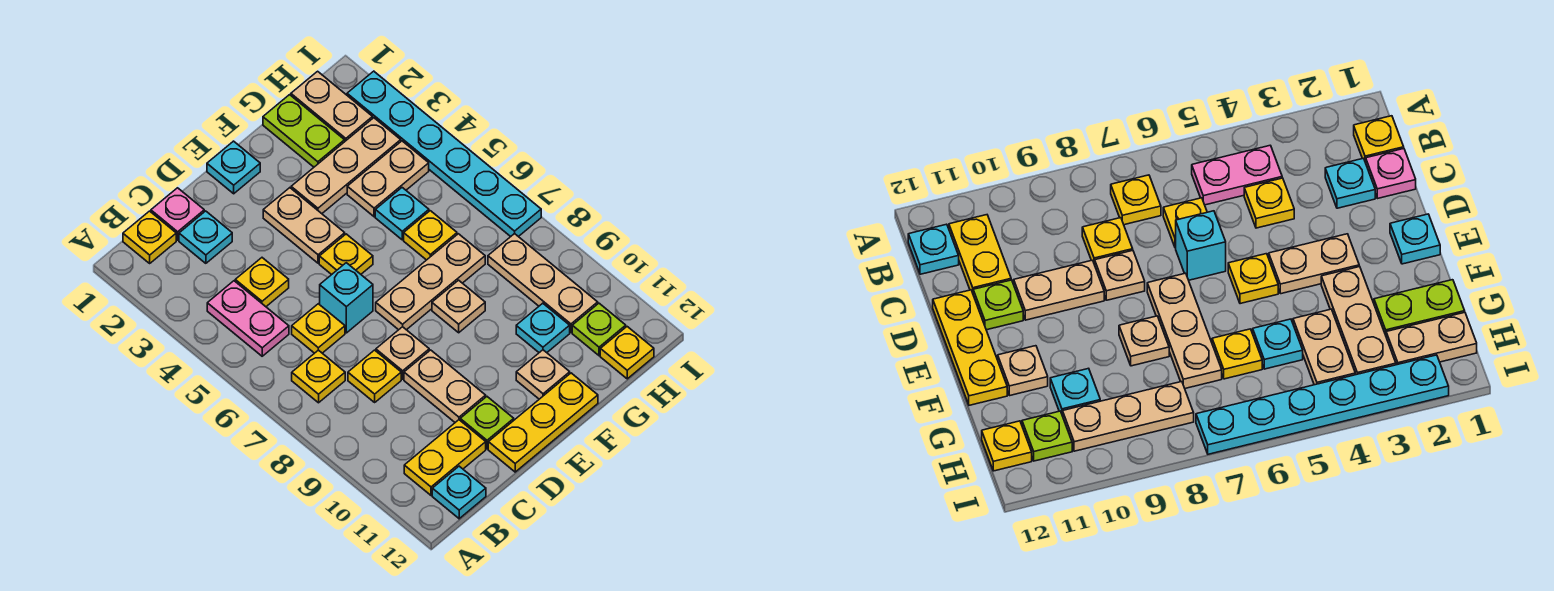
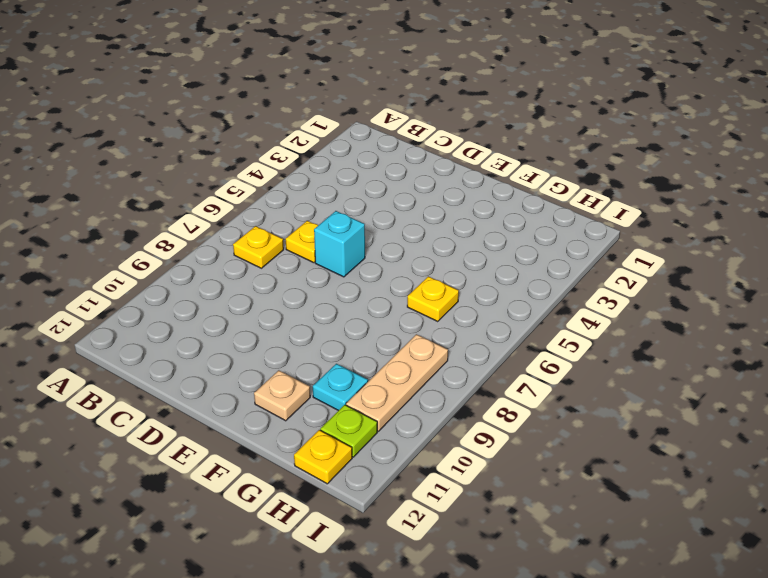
none -> yellow 1x1 plate [123,211,176,263]
none -> pink 1x2 plate [207,281,289,356]
none -> yellow 1x2 plate [404,420,486,495]
none -> cyan 1x1 plate [432,466,486,519]

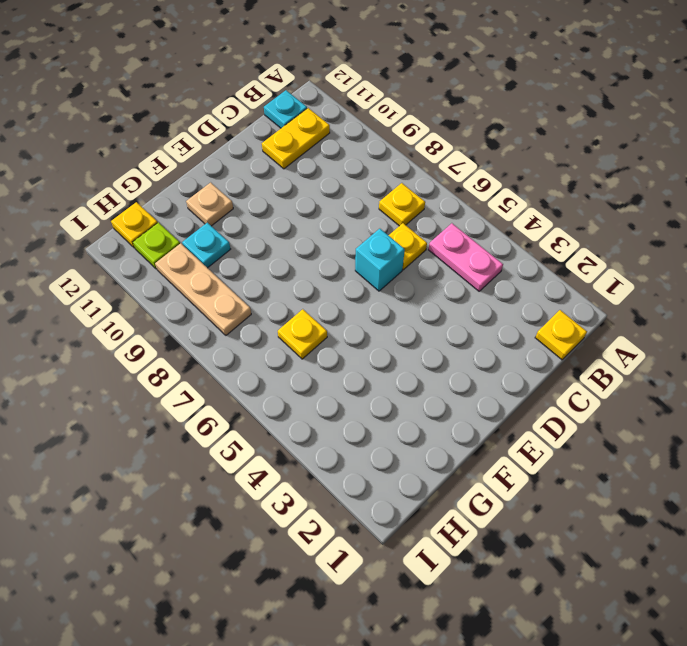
none -> pink 1x1 plate [151,188,204,240]
none -> cyan 1x1 plate [179,211,232,263]
none -> yellow 1x1 plate [235,258,289,307]
none -> yellow 1x1 plate [348,350,401,402]

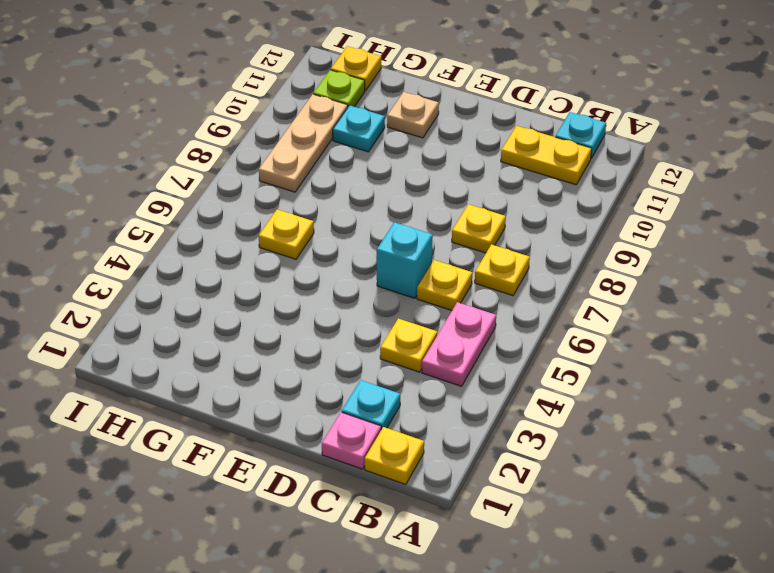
none -> tan 1x1 plate [376,327,429,379]
none -> tan 1x2 plate [404,350,486,422]
none -> lime 1x1 plate [460,397,514,449]
none -> yellow 1x3 plate [488,373,598,472]

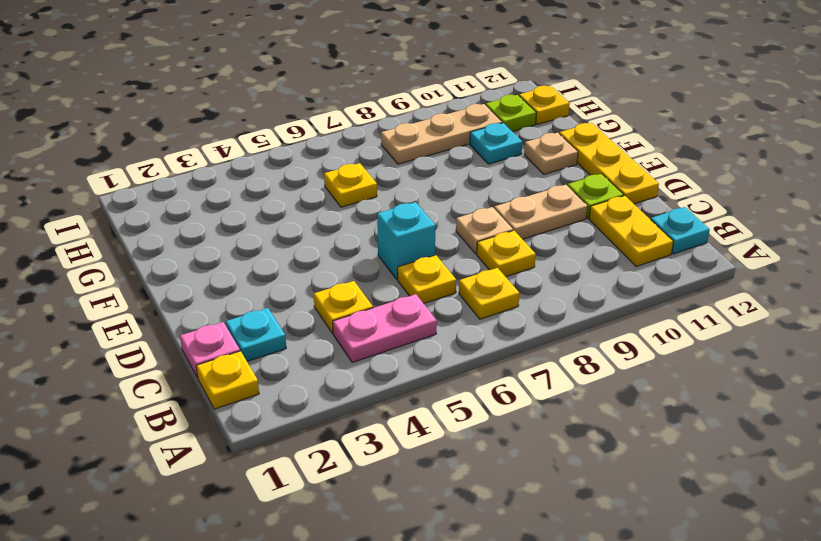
none -> cyan 1x1 plate [207,141,260,194]
none -> tan 1x2 plate [263,188,345,263]
none -> yellow 1x1 plate [319,234,373,275]
none -> tan 1x3 plate [376,234,485,330]

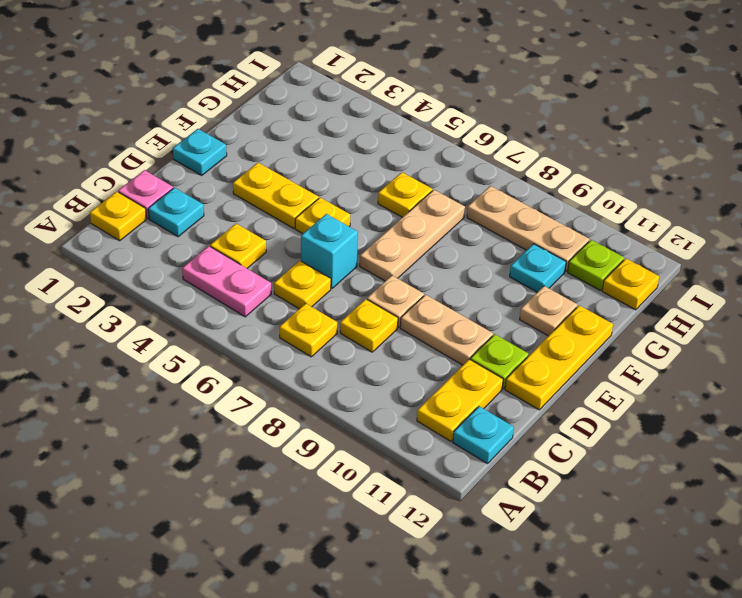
yellow 1x2 plate [233,163,319,228] -> tan 1x2 plate [263,188,345,263]
none -> tan 1x3 plate [291,118,401,214]
none -> tan 1x1 plate [432,280,485,333]
none -> lime 1x2 plate [263,95,345,167]
none -> tan 1x2 plate [347,141,429,217]

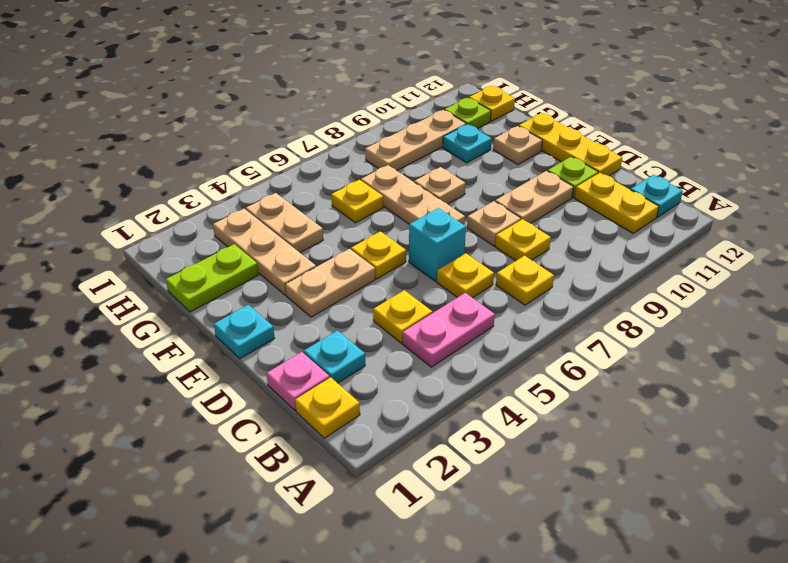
none -> cyan 1x1 plate [375,188,429,240]
none -> tan 1x2 plate [291,71,373,141]
none -> cyan 1x6 plate [347,71,541,237]

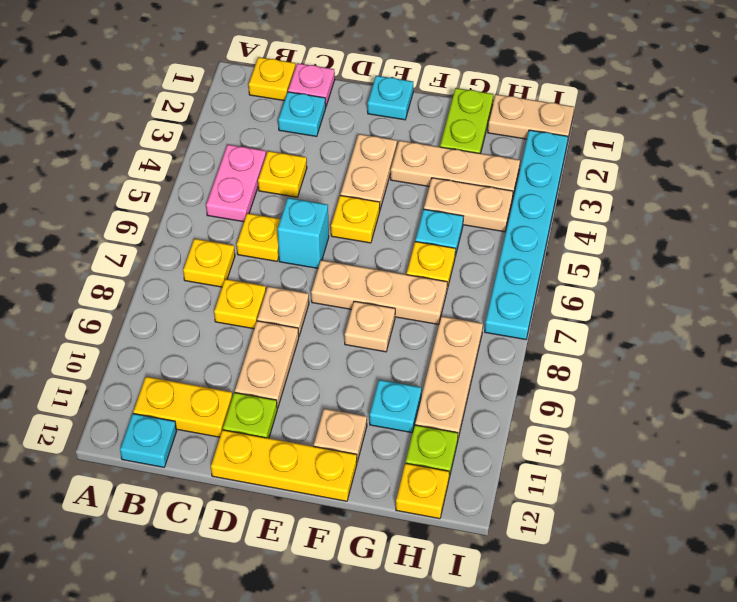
tan 1x2 plate [488,94,574,143] -> tan 1x2 plate turned to [291,71,373,141]

